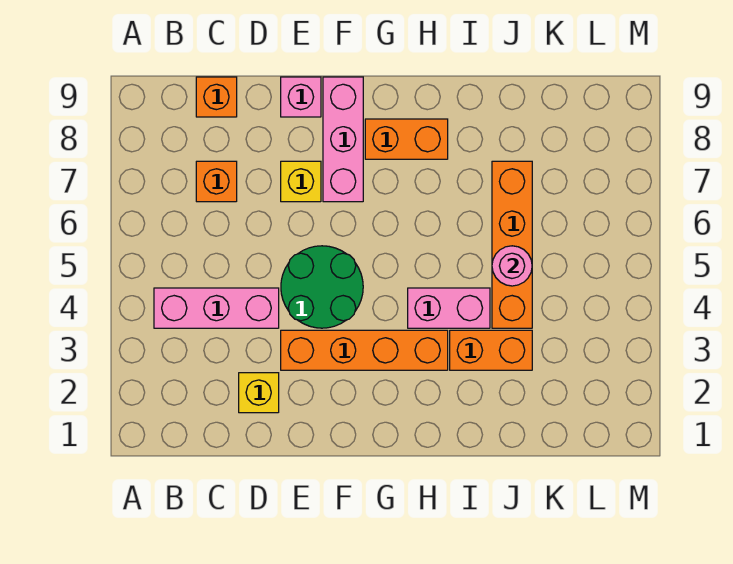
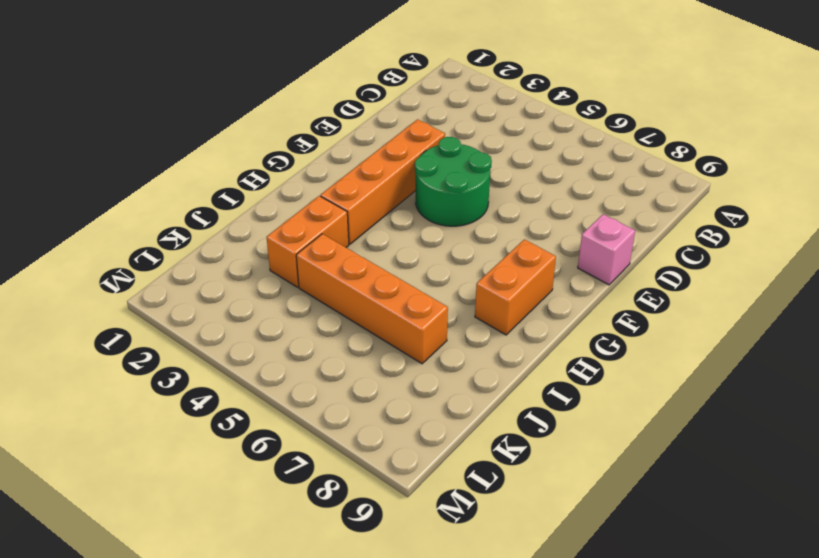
none -> pink 1x3 brick [154,288,279,328]
none -> orange 1x1 brick [196,161,237,202]
none -> orange 1x1 brick [196,77,237,117]

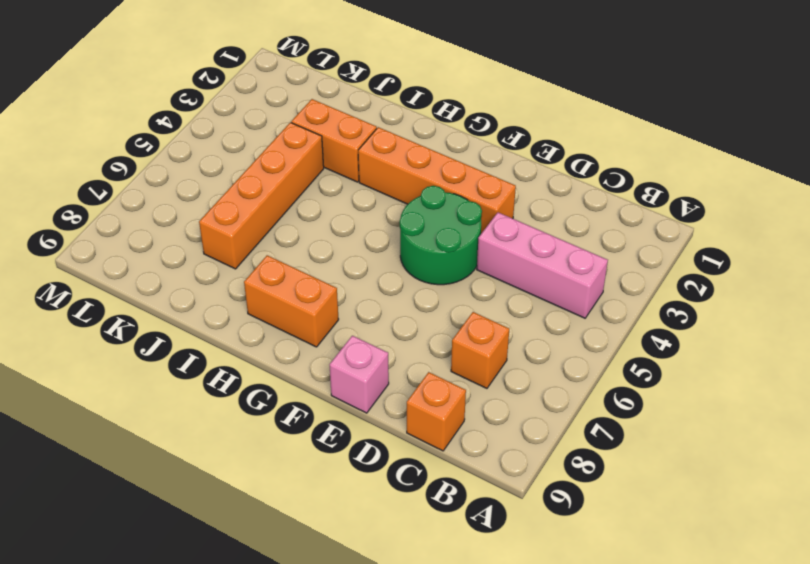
none -> yellow 1x1 brick [239,373,279,413]
none -> yellow 1x1 brick [281,161,321,202]
none -> pink 1x3 brick [323,77,363,202]

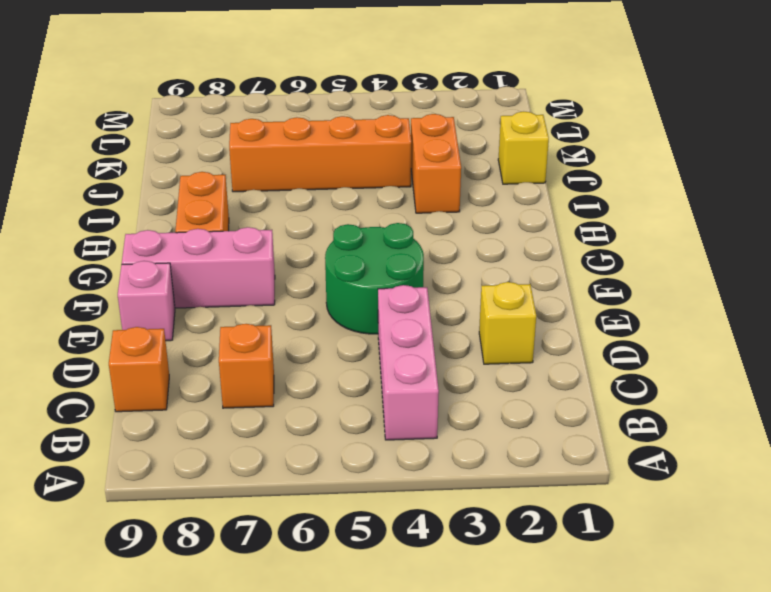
yellow 1x1 brick [498,112,549,184] -> yellow 1x1 brick moved to [281,161,321,202]
none -> orange 1x4 brick [281,330,448,370]
none -> pink 1x2 brick [408,288,490,328]
none -> pink 1x1 round brick [492,246,532,286]

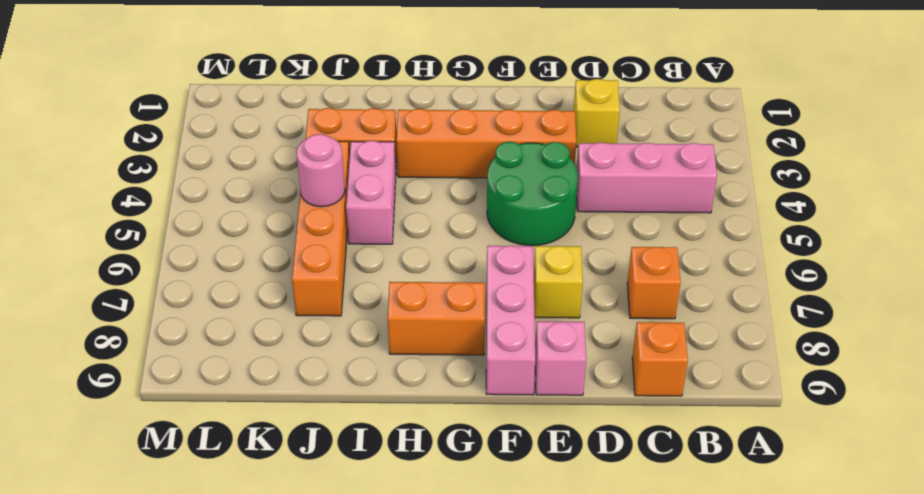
pink 1x2 brick [346,141,396,244] -> pink 1x2 brick turned to [408,288,490,328]

